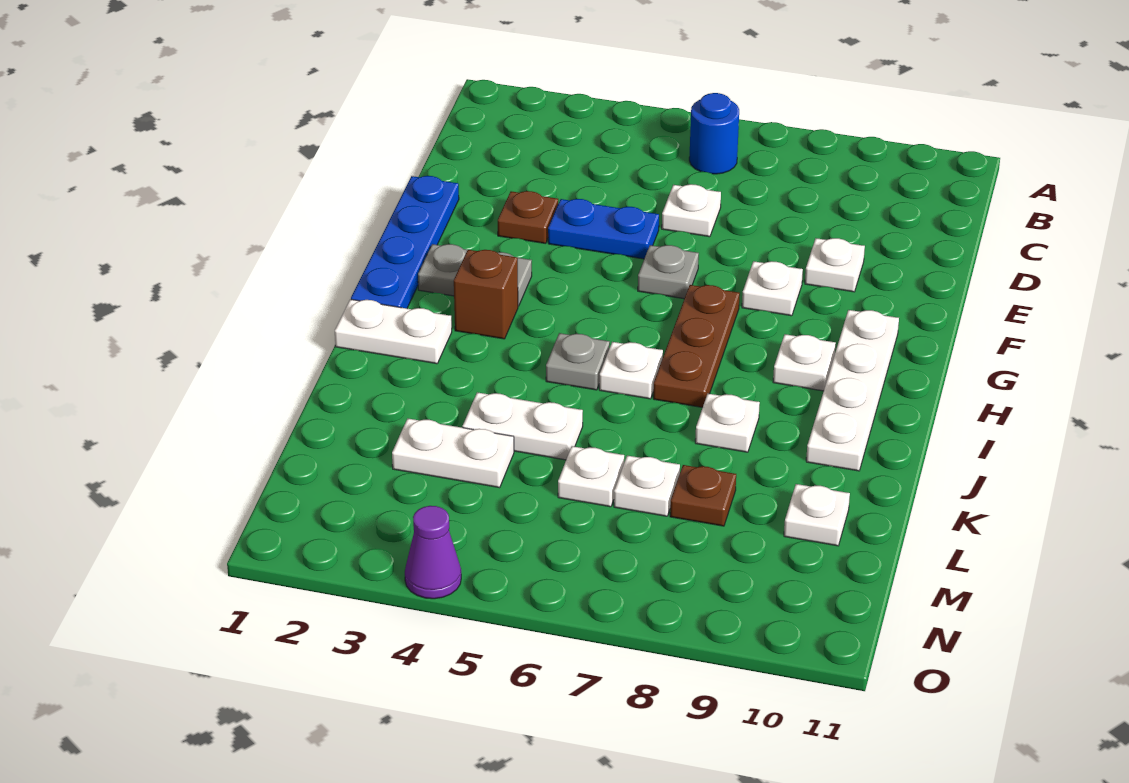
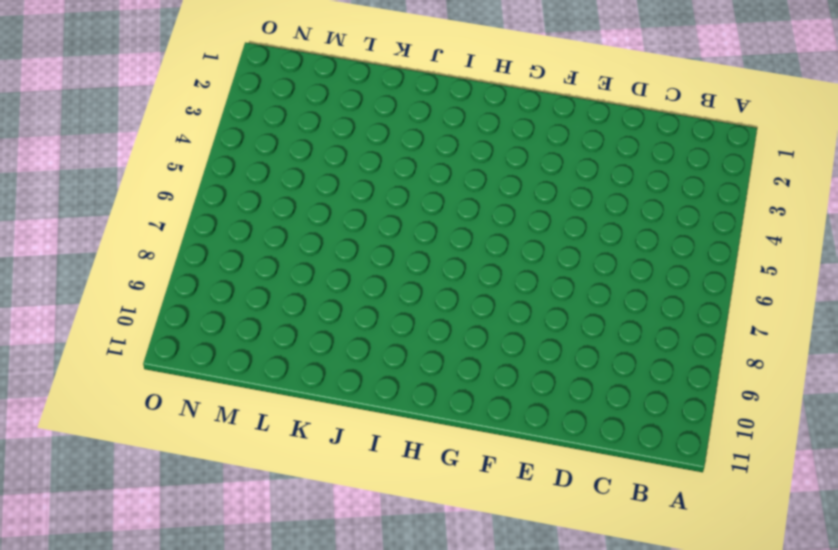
none -> blue 1x1 round brick [689,93,739,174]
none -> white 1x1 plate [662,184,721,237]
none -> blue 1x4 plate [351,176,459,308]

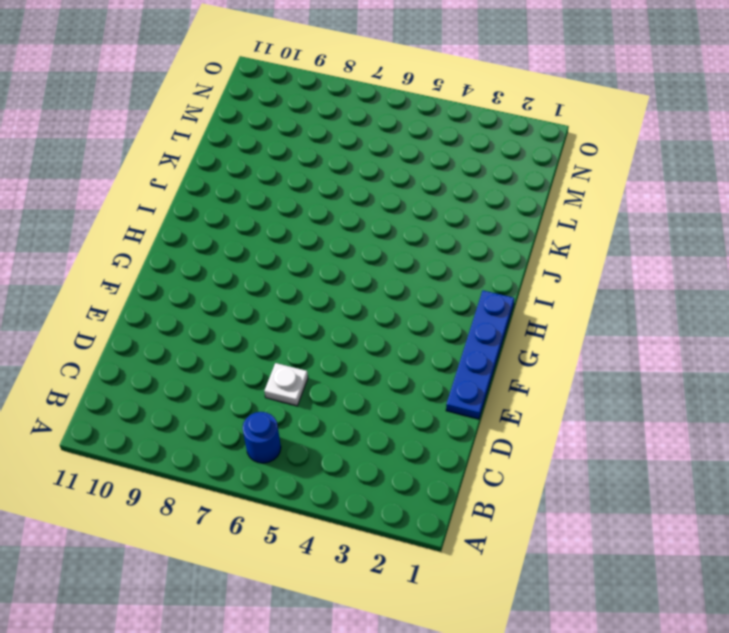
none -> brown 1x1 plate [498,191,558,244]
none -> blue 1x2 plate [548,199,659,259]
none -> white 1x1 plate [805,238,865,292]

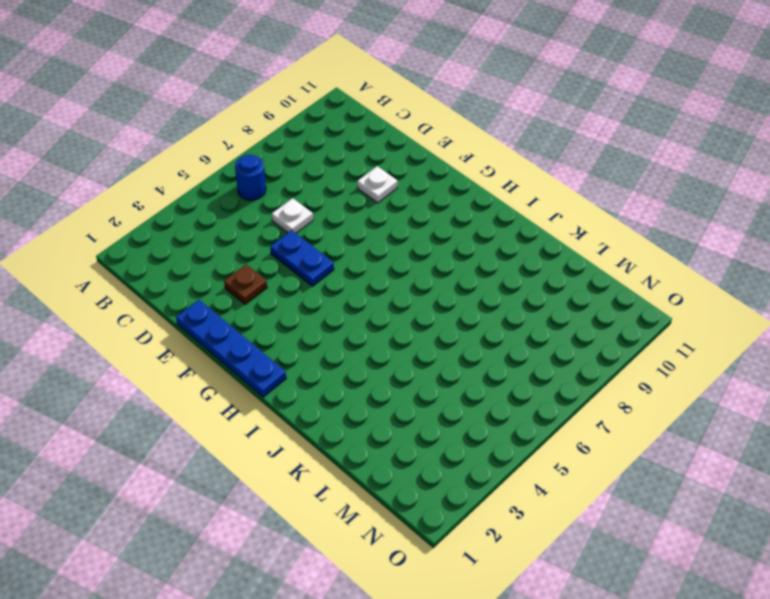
blue 1x2 plate [270,230,334,286] -> blue 1x2 plate turned to [548,199,659,259]
none -> grey 1x1 plate [638,245,699,299]
none -> white 1x1 plate [742,261,803,316]
none -> grey 1x2 plate [418,244,532,306]

